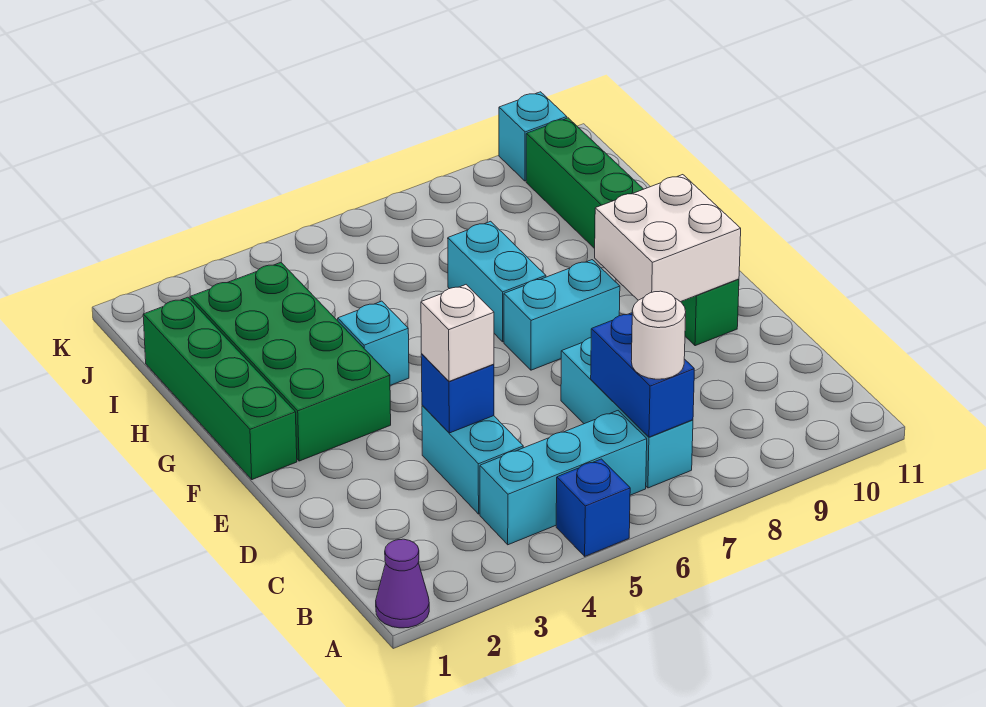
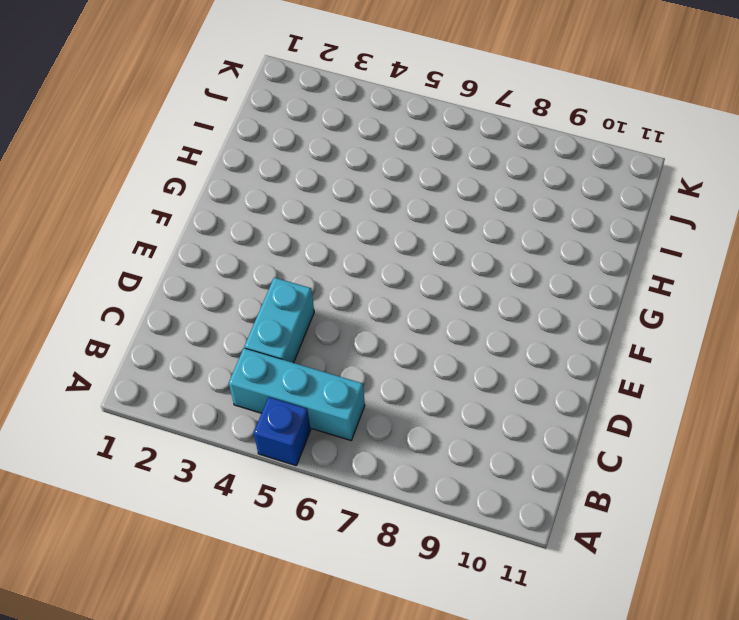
none -> purple 1x1 cone [376,539,429,628]
none -> cyan 1x3 brick [561,338,693,488]
none -> green 1x6 brick [526,118,739,346]

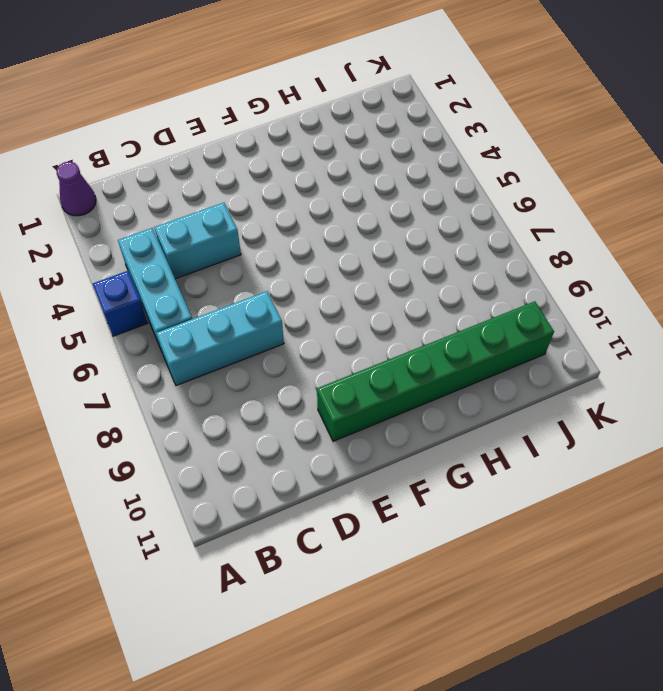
none -> green 1x4 brick [143,297,297,480]
none -> green 2x4 brick [190,263,391,461]
none -> cyan 1x2 brick [504,260,620,370]

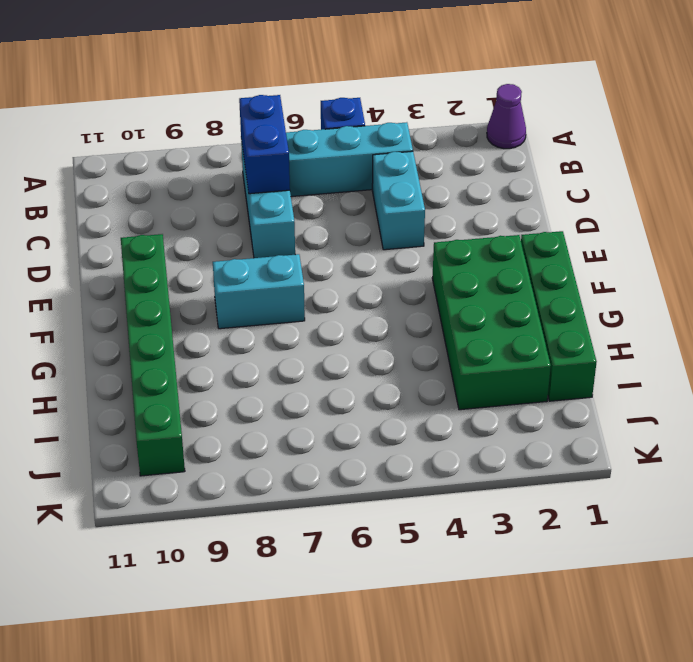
none -> cyan 1x1 brick [338,301,409,385]
none -> cyan 1x2 brick [448,221,546,342]
none -> cyan 1x1 brick [499,92,567,181]

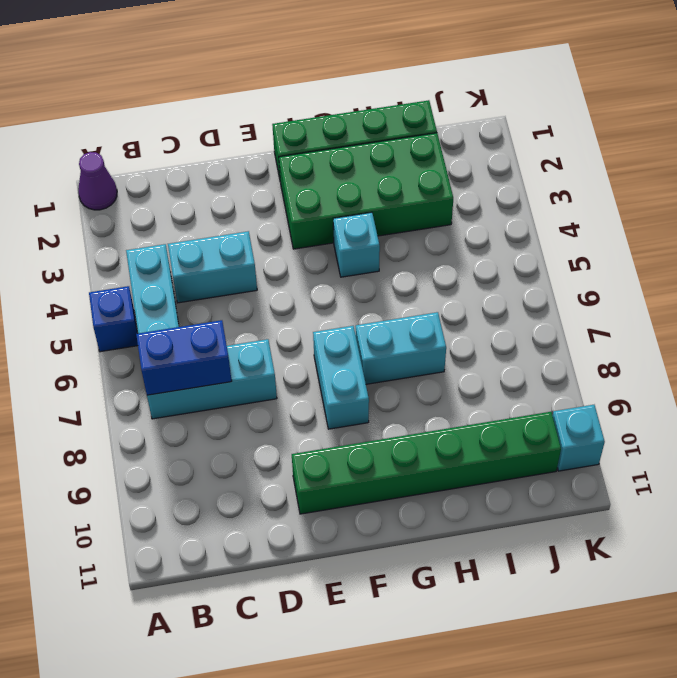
none -> blue 1x1 brick [421,354,494,433]
none -> white 2x2 brick [595,175,741,302]
none -> white 1x1 round brick [631,291,686,379]

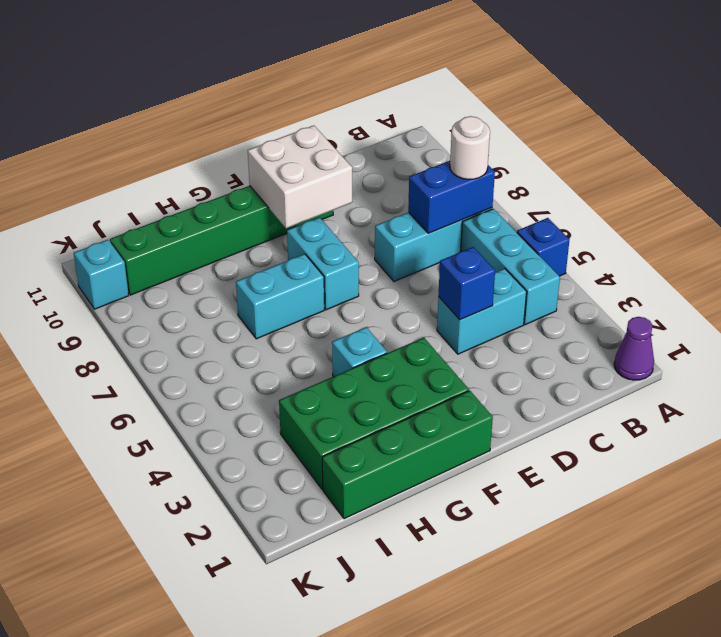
none -> white 1x1 brick [421,285,494,381]

